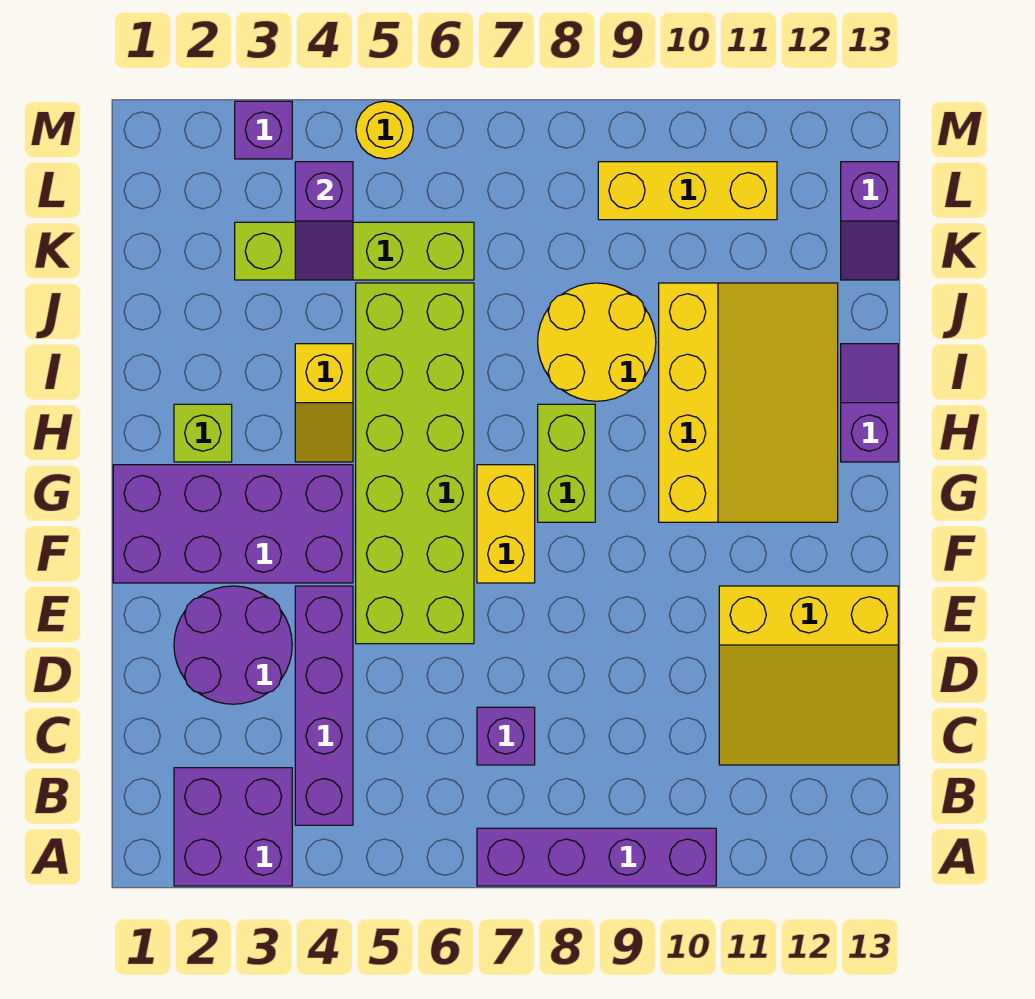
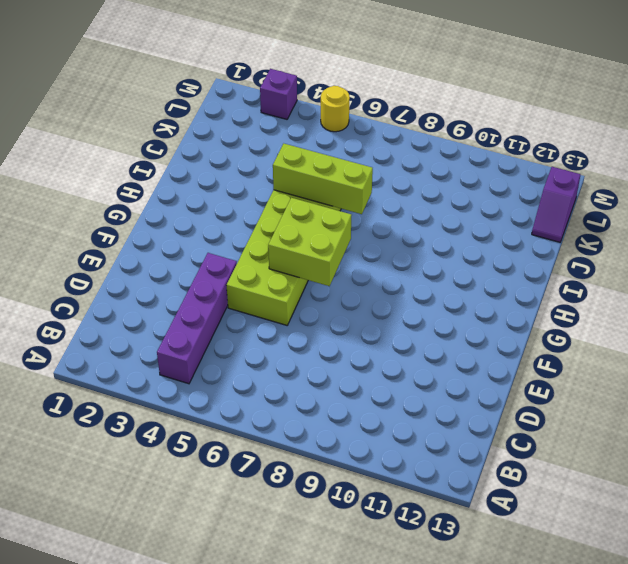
lime 2x2 brick [268,198,352,286] -> none
lime 1x3 brick [273,144,373,214] -> none
none -> purple 2x2 brick [174,768,292,886]
none -> purple 1x4 brick [477,828,716,886]
none -> purple 1x1 brick [477,707,535,765]

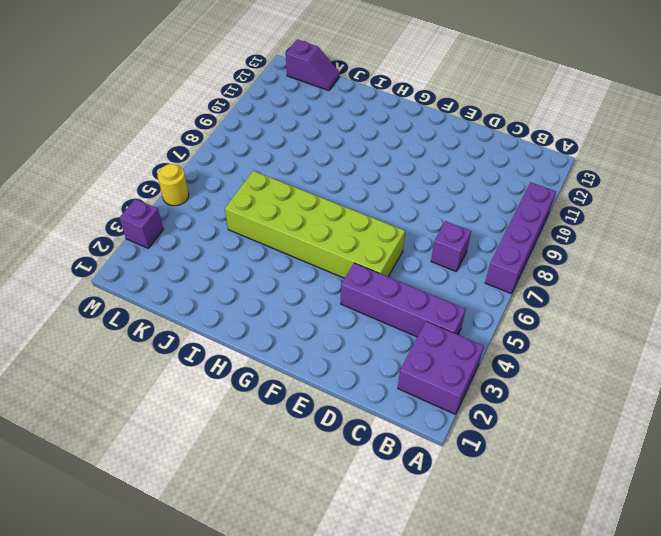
none -> yellow 3x3 slope [719,586,898,765]
none -> purple 2x2 round brick [174,586,292,704]
none -> purple 2x4 brick [113,465,353,583]

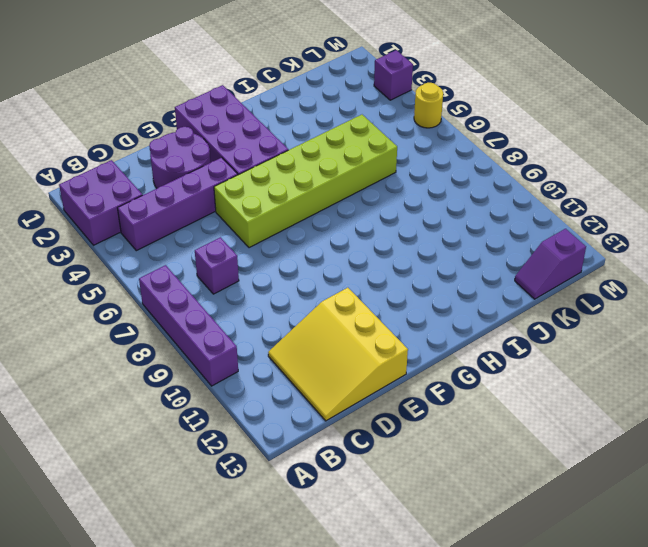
none -> yellow 1x2 brick [477,465,535,583]
none -> lime 1x2 brick [538,404,595,522]
none -> yellow 3x4 slope [659,283,838,522]

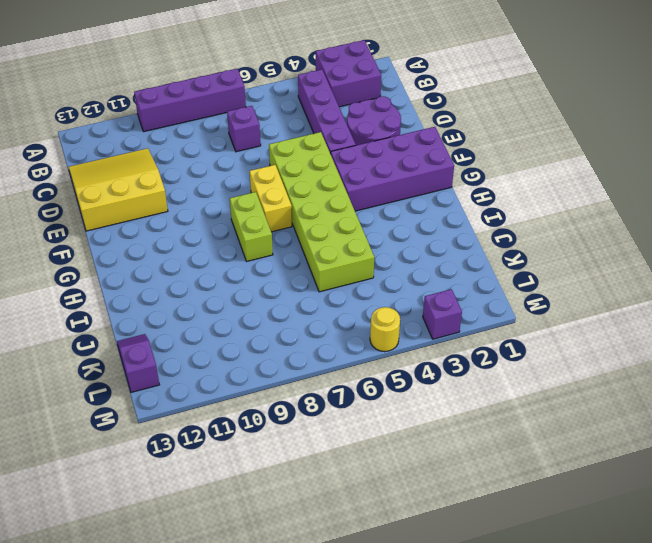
none -> yellow 3x4 slope [659,283,838,522]
none -> lime 1x1 brick [174,404,232,462]
none -> yellow 1x2 slope [295,344,353,462]

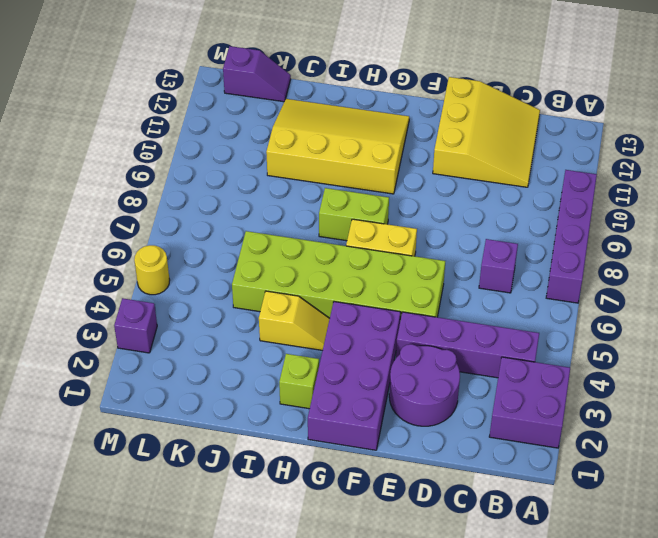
none -> purple 1x2 slope [841,344,898,462]
none -> yellow 2x2 round brick [538,283,656,401]
none -> lime 1x4 brick [235,222,474,280]

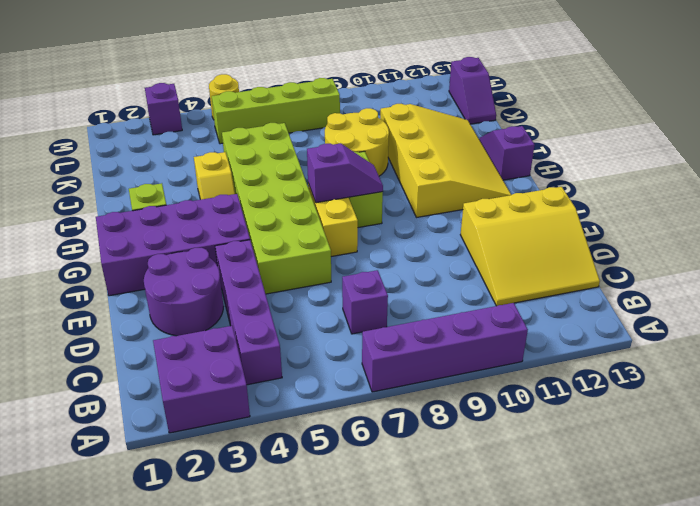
purple 1x2 slope [307,143,383,203] -> purple 1x2 slope turned to [295,162,353,280]
lime 1x4 brick [212,78,340,144] -> lime 1x4 brick moved to [235,222,474,280]
none -> yellow 1x3 brick [598,162,777,220]

